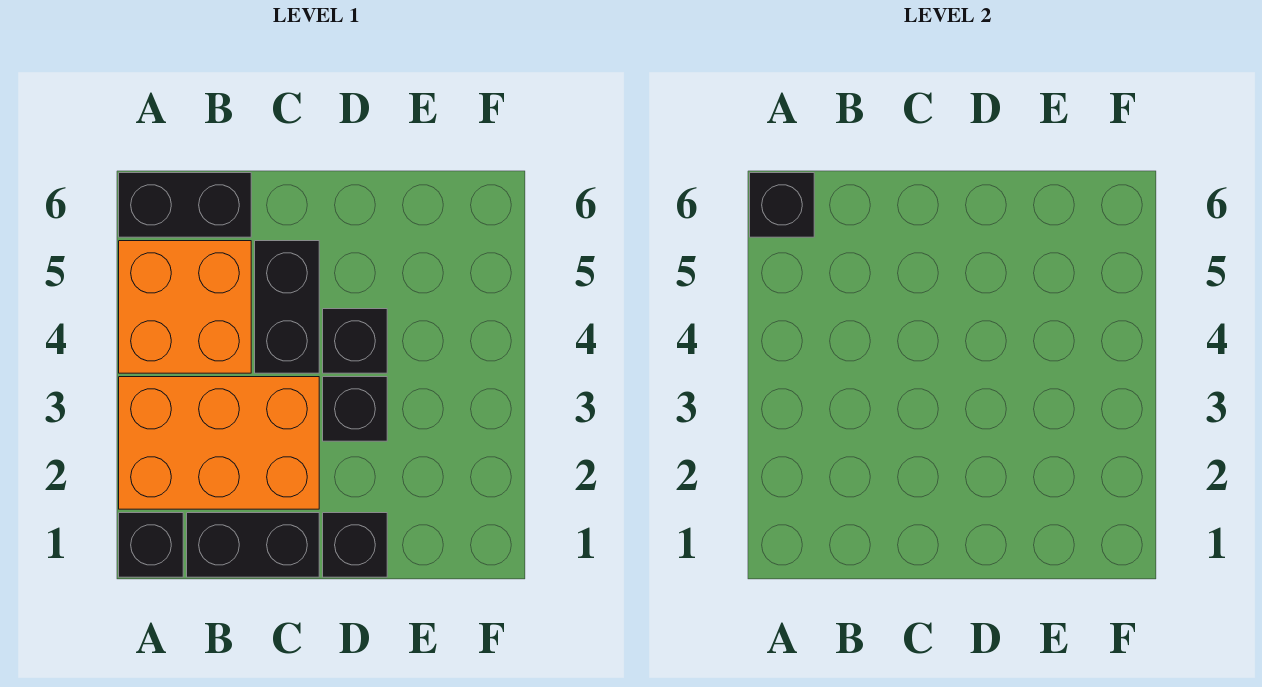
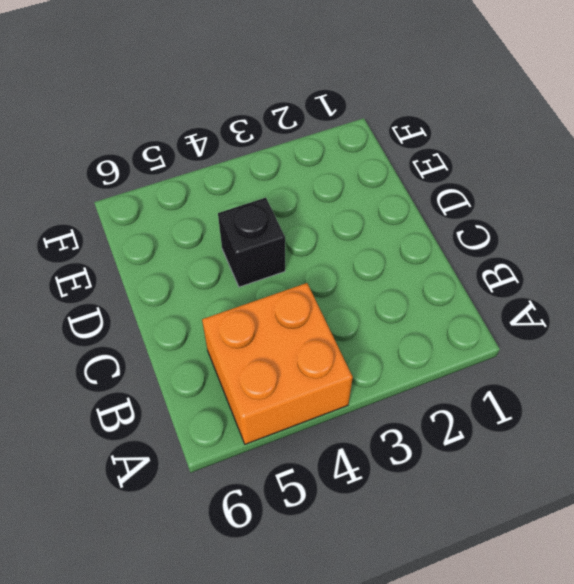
none -> black 1x1 brick [119,513,183,577]
none -> orange 2x3 brick [119,377,319,509]

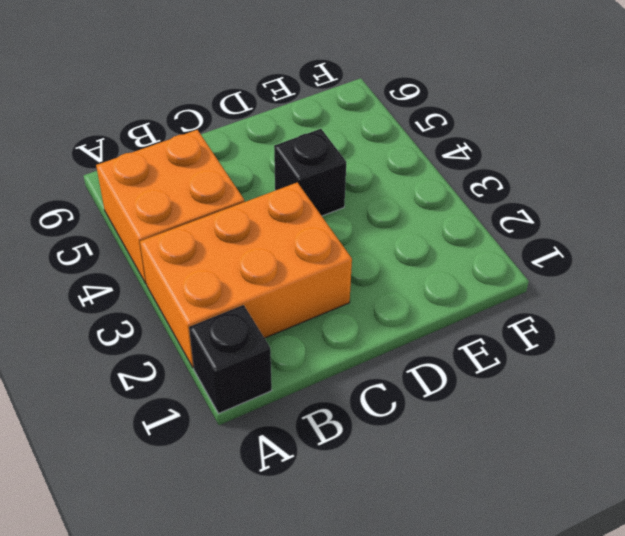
none -> black 1x2 brick [119,173,251,237]
none -> black 1x2 brick [187,513,319,577]

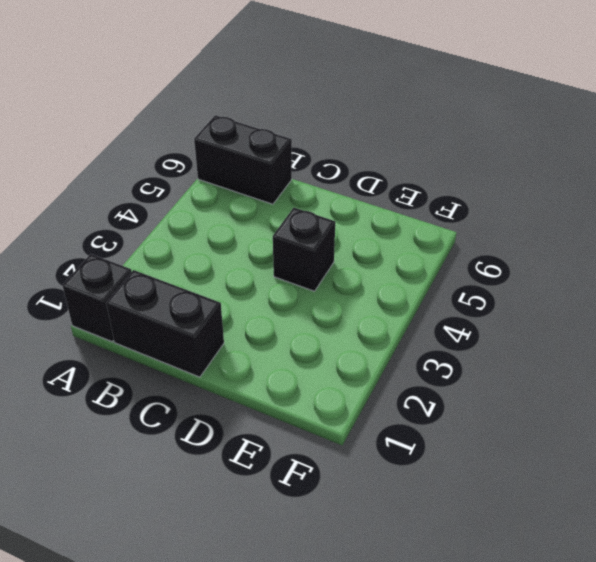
none -> orange 2x3 brick [119,377,319,509]
none -> orange 2x2 brick [119,241,251,373]

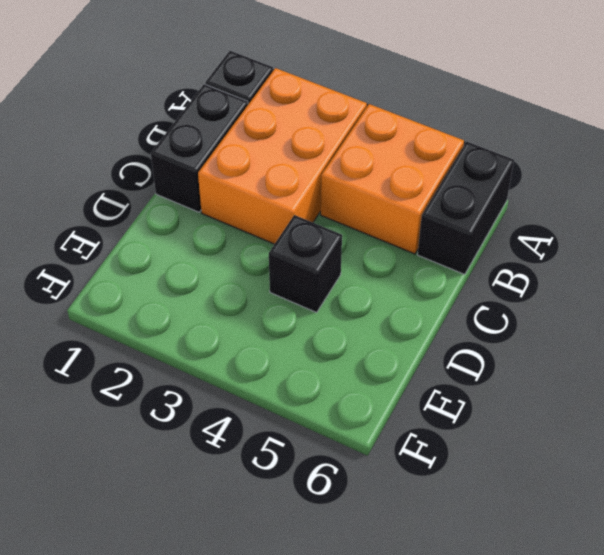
none -> black 1x2 brick [255,241,319,373]
none -> black 1x1 brick [323,513,387,577]

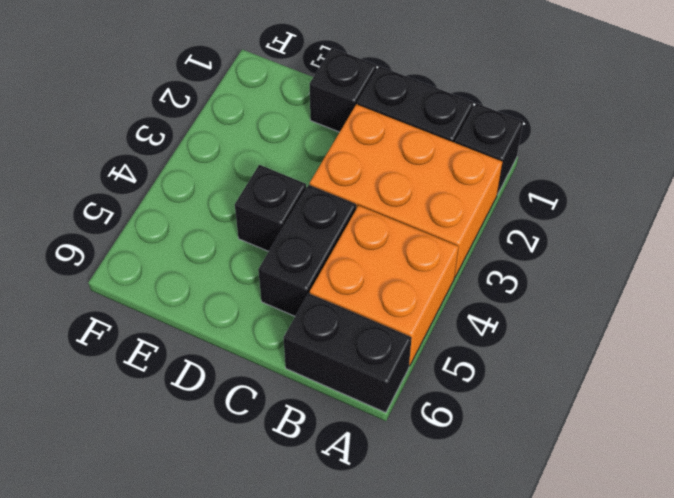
none -> black 1x1 brick [323,377,387,441]
none -> black 1x1 brick [750,173,814,237]

